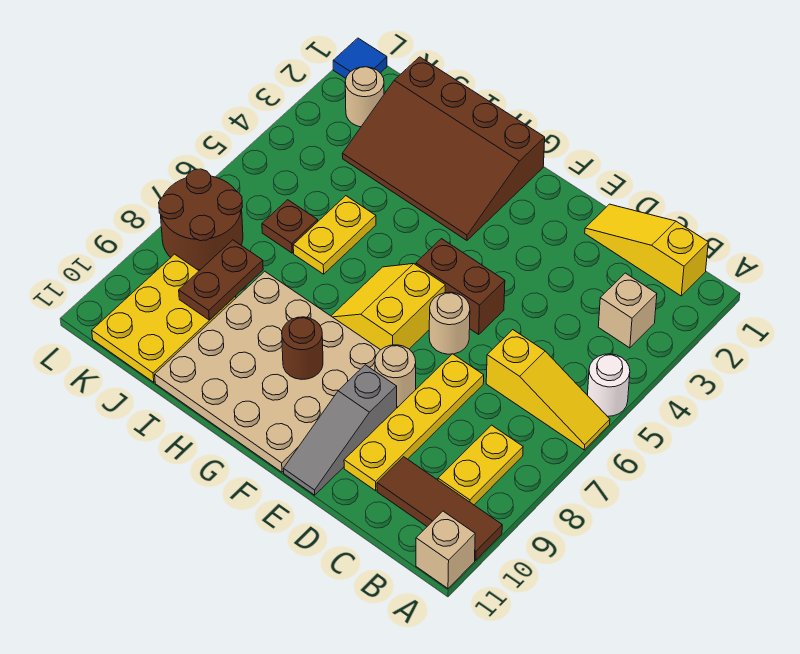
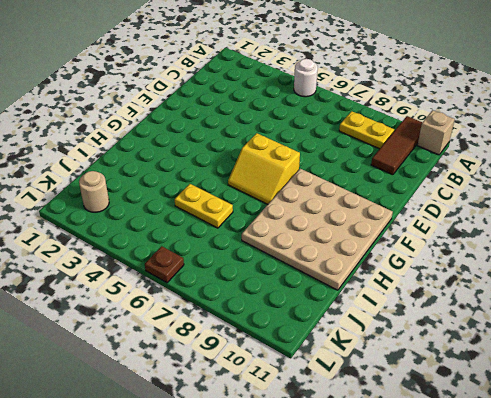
brown 1x1 plate [145,246,184,283] -> brown 1x1 plate moved to [262,200,318,253]
none -> yellow 1x3 slope [486,330,610,450]
none -> yellow 1x3 slope [585,204,708,296]
none -> tan 1x1 brick [598,273,657,348]

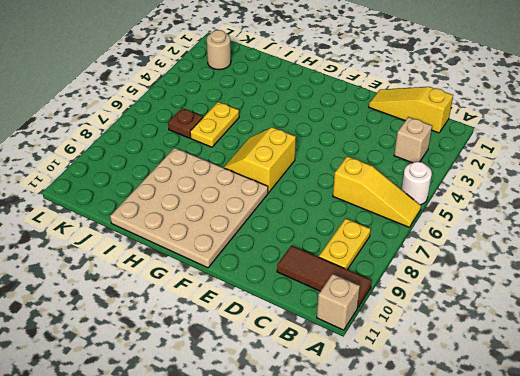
none -> yellow 1x4 plate [344,354,484,491]
none -> brown 1x2 brick [416,239,505,334]
none -> tan 1x1 round brick [429,292,470,354]

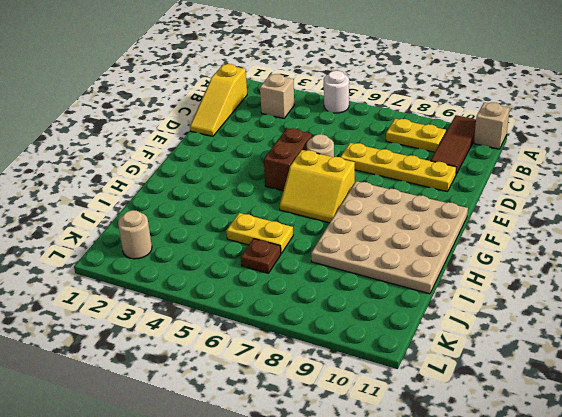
none -> yellow 1x3 slope [486,330,610,450]
none -> tan 1x1 round brick [375,345,416,407]
none -> grey 1x3 slope [283,365,397,495]

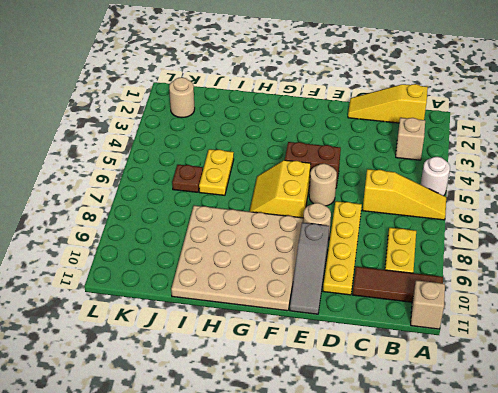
none -> brown 3x4 slope [342,57,545,240]
none -> yellow 2x3 plate [92,254,236,382]
none -> brown 2x2 round brick [159,169,243,270]

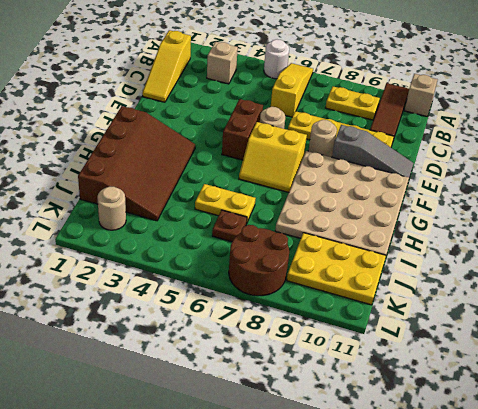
none -> blue 1x1 tile [333,38,387,78]
none -> brown 1x1 round brick [282,317,323,379]
none -> brown 1x2 plate [179,240,263,320]

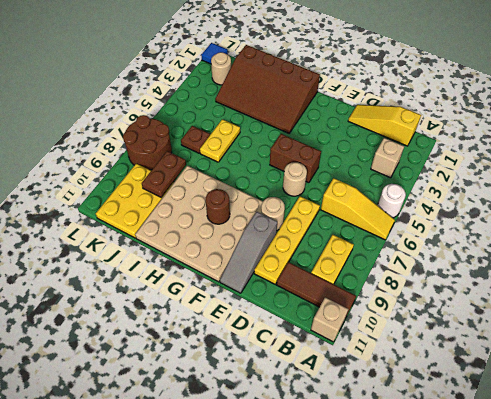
none -> yellow 2x2 slope [332,264,445,350]

